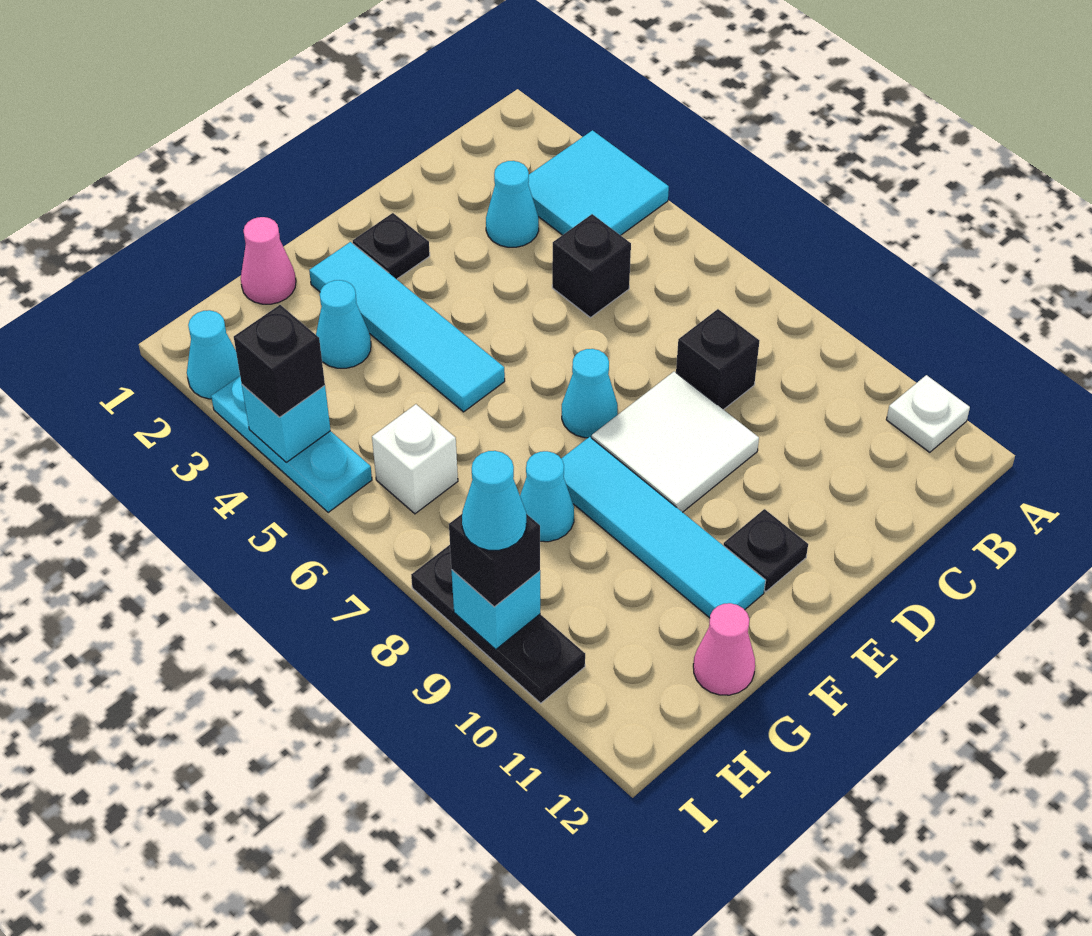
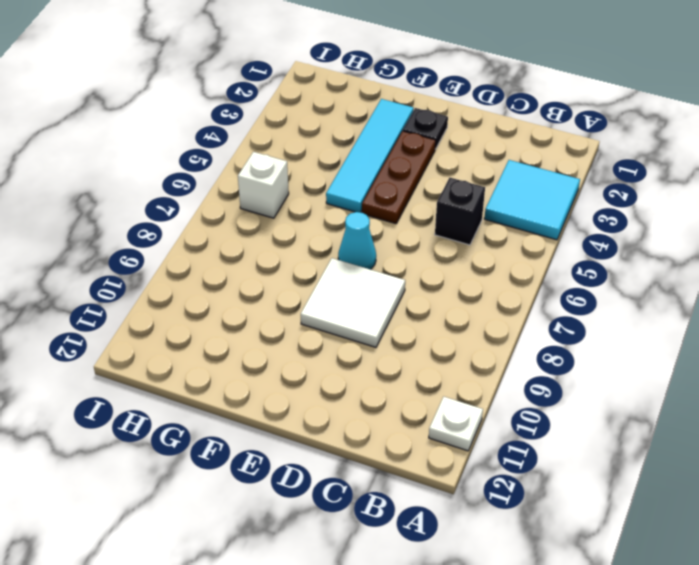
brown 1x3 plate [362,131,436,224] -> none
none -> cyan 1x1 cone [486,161,539,247]
none -> black 1x1 brick [676,309,759,410]
none -> black 1x1 plate [724,509,808,592]

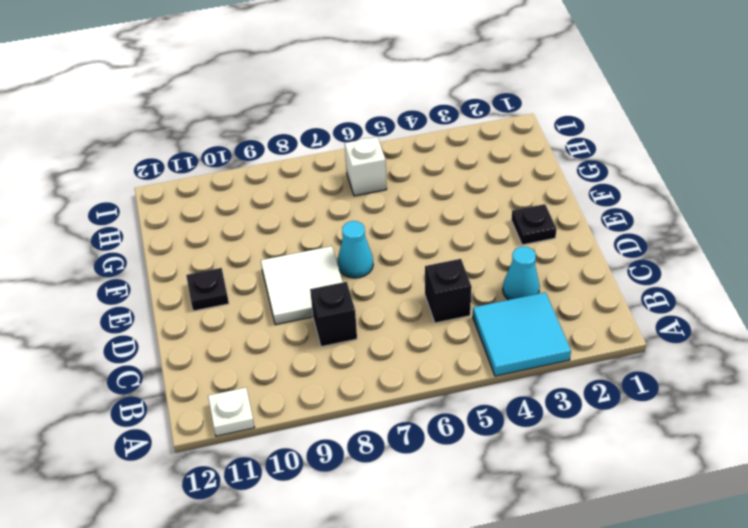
none -> cyan 1x4 tile [309,242,505,412]
none -> cyan 1x4 tile [561,437,766,618]
none -> pink 1x1 cone [241,217,296,304]

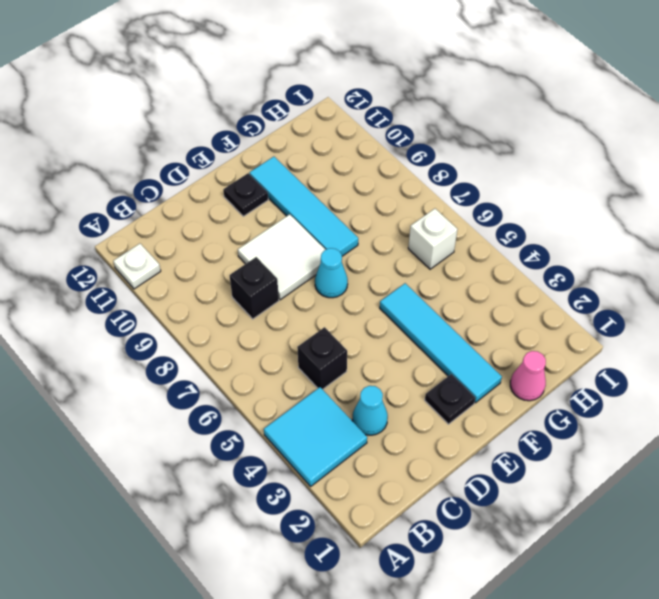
none -> cyan 1x1 cone [316,280,371,368]
none -> cyan 1x1 cone [520,451,574,542]
none -> pink 1x1 cone [693,603,755,695]

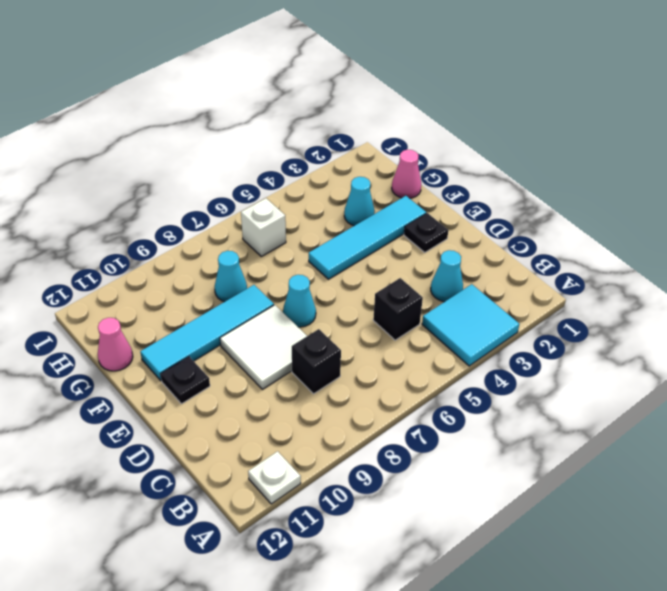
none -> cyan 1x1 cone [187,310,240,399]
none -> cyan 1x3 plate [211,376,372,513]
none -> black 1x3 plate [411,545,585,703]

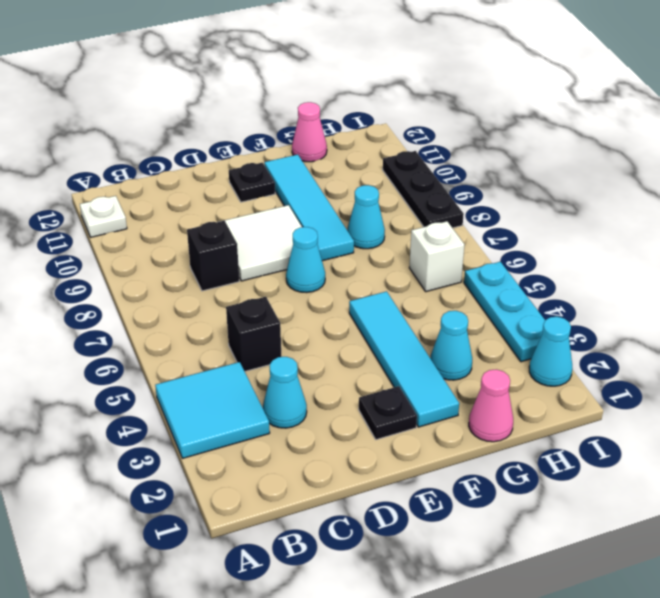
none -> cyan 1x1 brick [242,385,331,462]
none -> cyan 1x1 brick [452,570,540,650]
none -> black 1x1 brick [234,305,325,417]

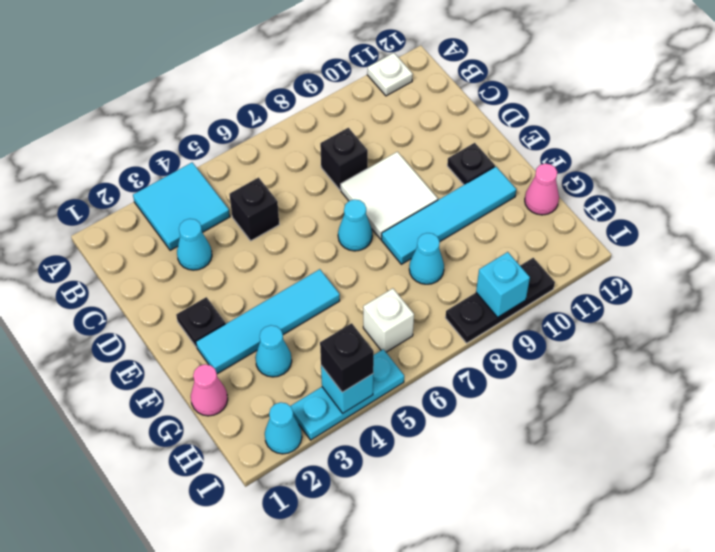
none -> black 1x1 brick [449,514,540,607]
none -> cyan 1x1 cone [462,451,526,550]

